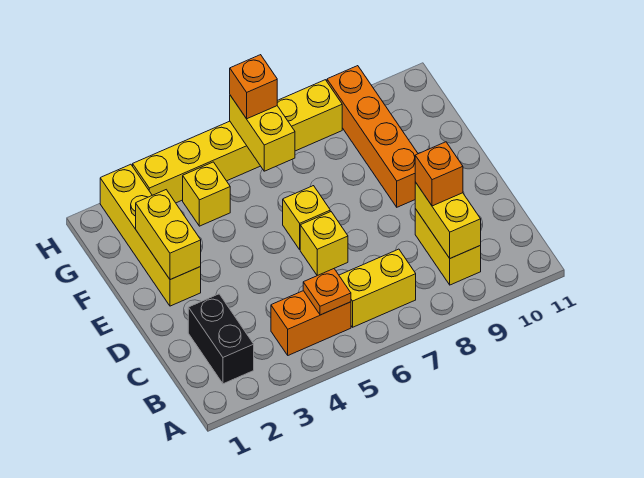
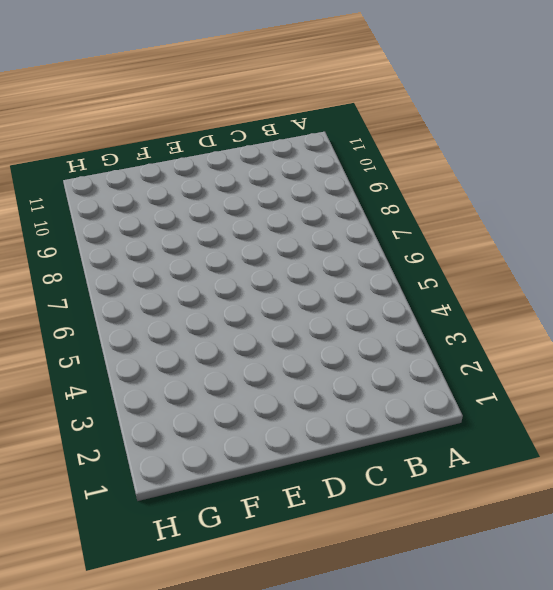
none -> black 1x2 brick [188,294,254,384]
none -> orange 1x2 brick [271,291,351,355]
none -> yellow 1x2 brick [339,249,416,327]

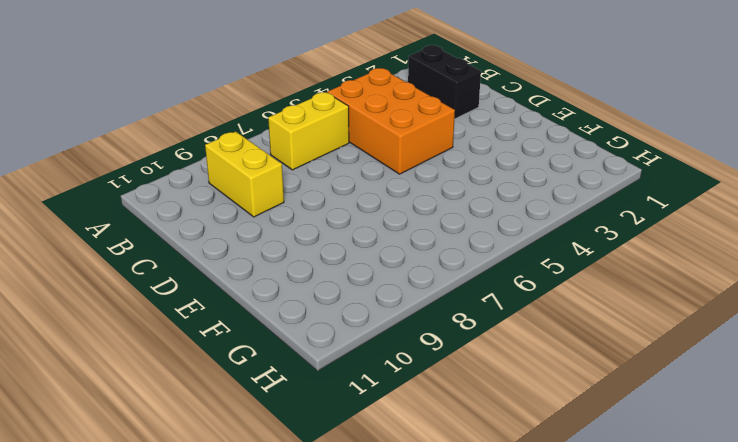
orange 2x3 brick [327,68,455,174] -> orange 1x2 brick [271,291,351,355]
none -> yellow 1x1 brick [300,212,348,275]
none -> yellow 1x4 brick [100,164,201,306]
none -> yellow 1x1 brick [283,186,330,249]

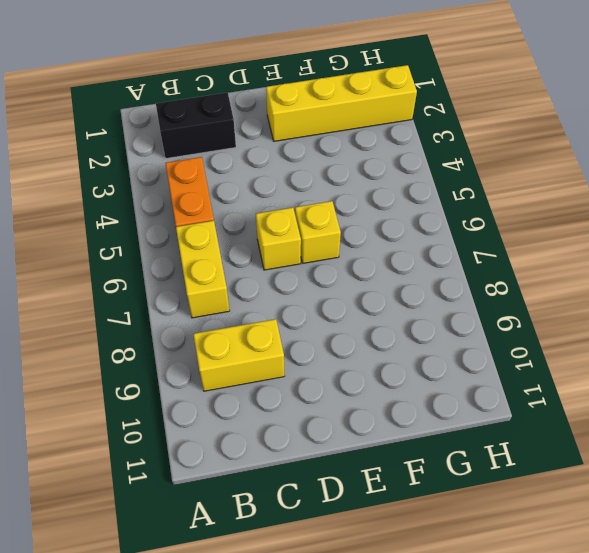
none -> orange 1x4 brick [327,66,418,207]
none -> yellow 1x1 brick [183,162,230,226]
none -> yellow 1x6 brick [133,80,342,203]

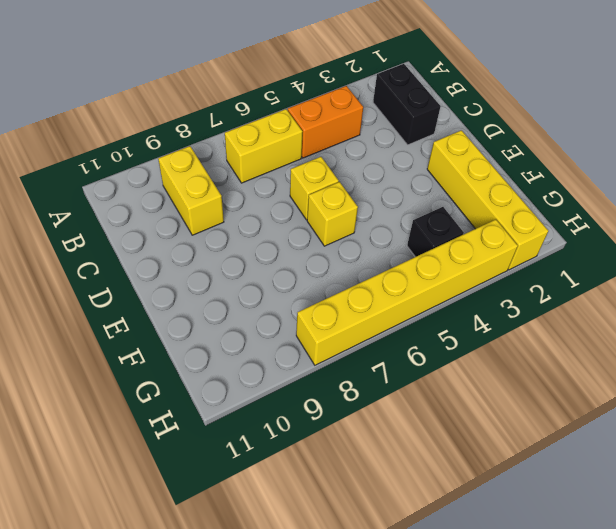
black 1x1 brick [407,207,464,257] -> yellow 1x1 brick [183,162,230,226]
none -> orange 1x4 brick [327,66,418,207]
none -> orange 1x1 plate [303,269,351,315]
none -> yellow 1x2 brick [415,182,481,258]

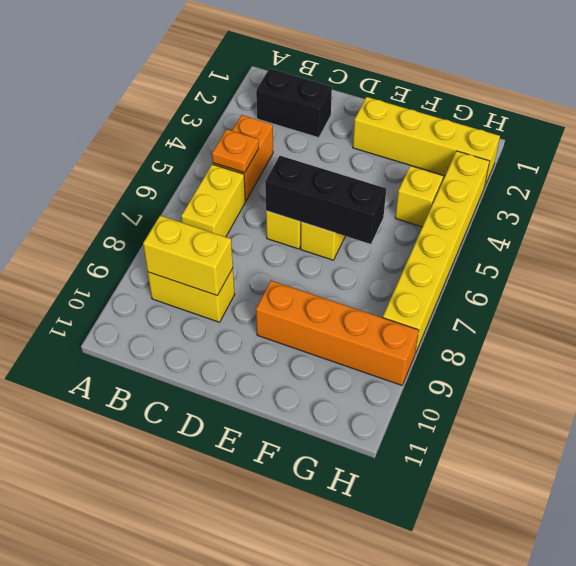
black 1x3 brick [265,156,386,244] -> none
none -> yellow 1x2 brick [136,190,201,280]
none -> yellow 1x2 brick [230,95,295,171]
none -> orange 1x1 brick [415,142,463,206]

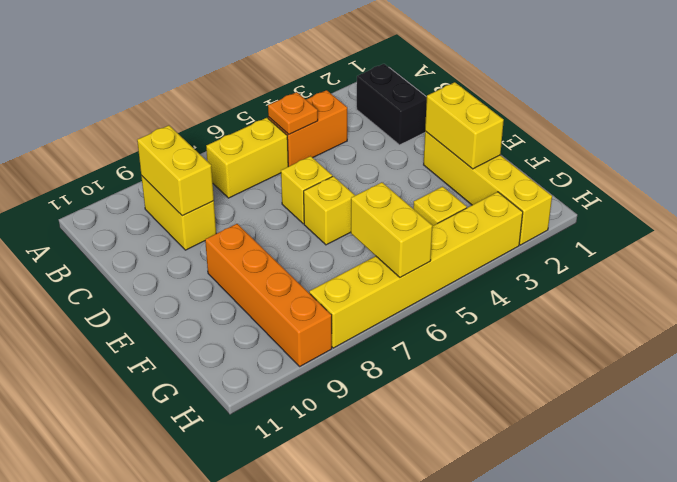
none -> orange 1x1 brick [415,142,463,206]
none -> orange 1x1 brick [230,55,277,119]

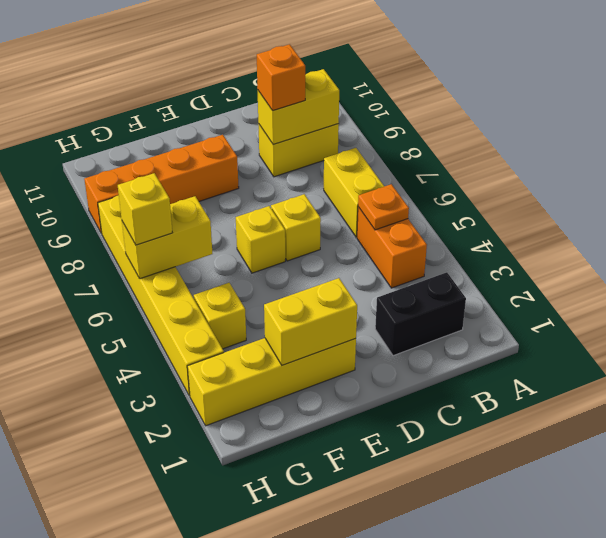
yellow 1x1 brick [118,173,172,245] -> orange 1x1 brick [230,55,277,119]

